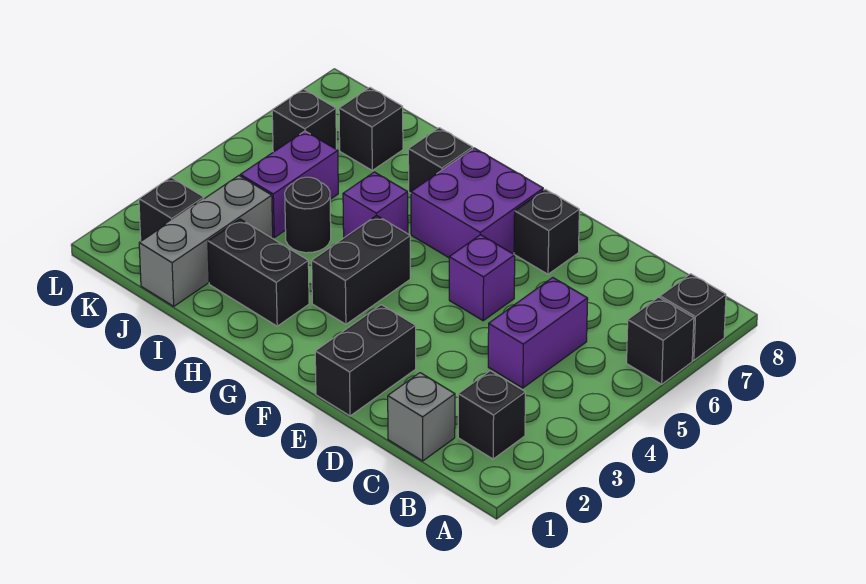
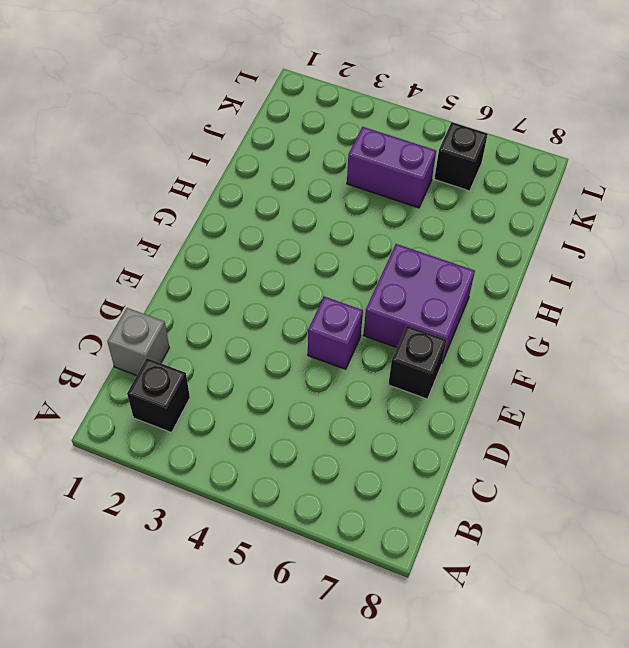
none -> black 1x1 brick [627,297,694,384]
none -> black 1x1 brick [660,274,726,360]
none -> purple 1x2 brick [488,278,588,388]

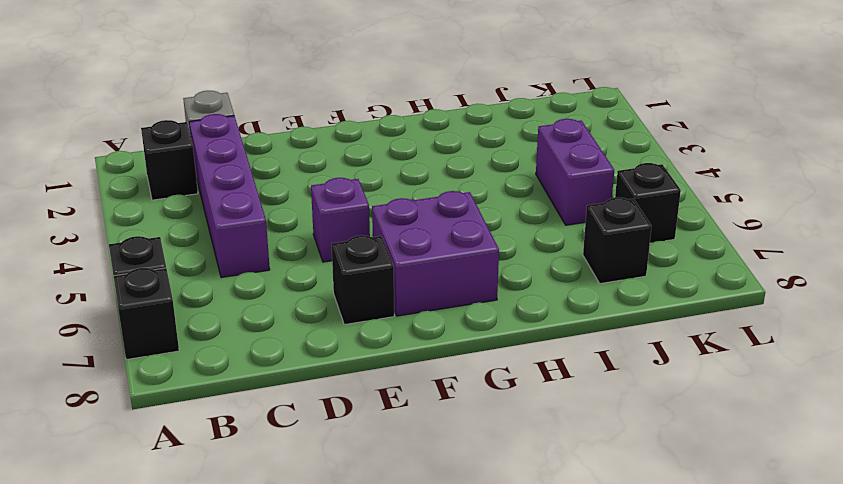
purple 1x4 brick [189,114,270,278] -> purple 1x2 brick [488,278,588,388]
none -> black 1x2 brick [315,305,416,416]
none -> black 1x2 brick [312,215,410,324]
none -> black 1x2 brick [208,219,309,326]

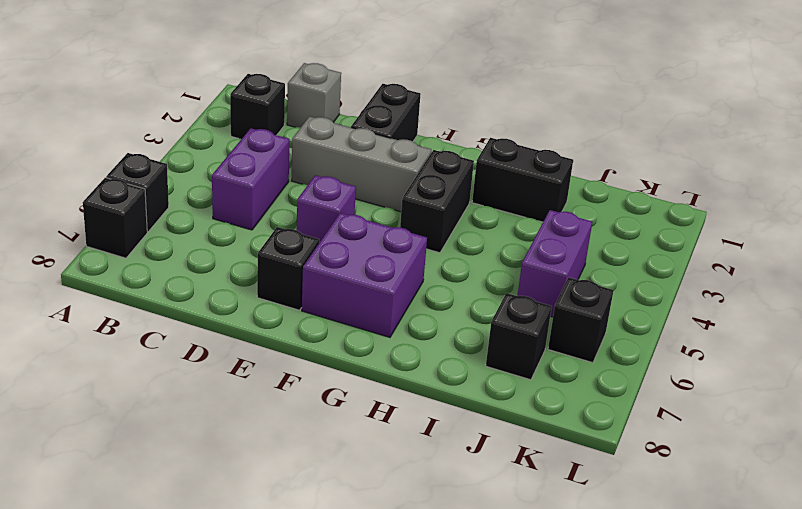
grey 1x3 brick [292,117,431,212] -> grey 1x3 brick turned to [139,176,273,306]
none -> purple 1x1 brick [343,172,408,238]
none -> black 1x1 brick [408,128,473,193]
none -> black 1x1 round brick [285,177,331,253]

